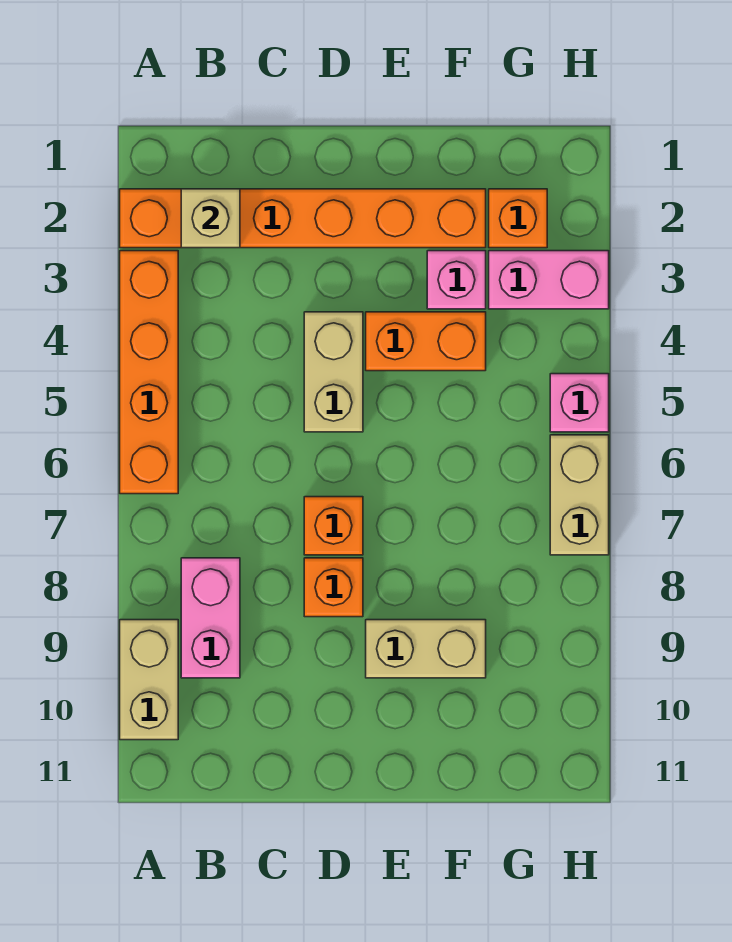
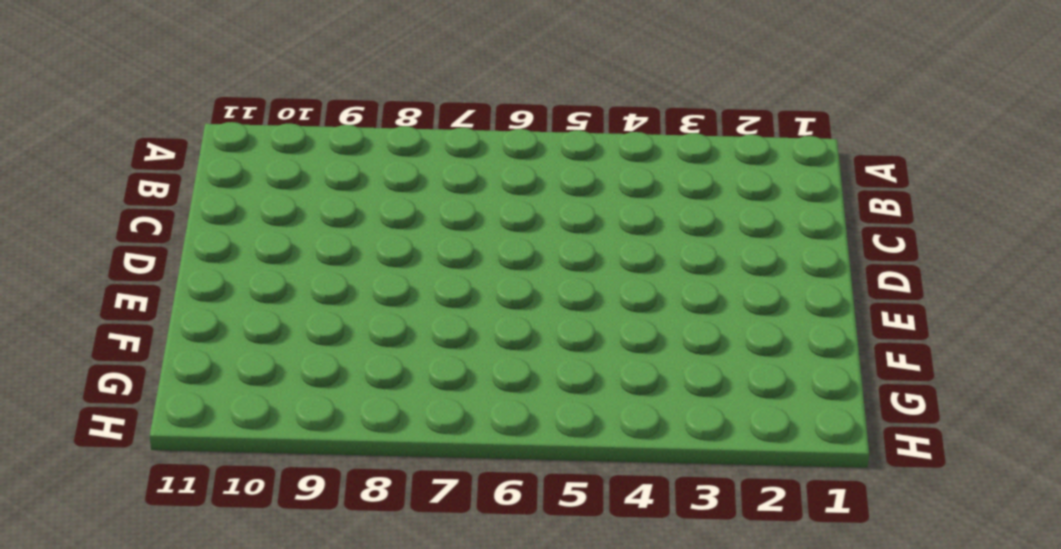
none -> orange 1x6 brick [120,189,486,248]
none -> orange 1x4 brick [120,251,178,494]
none -> tan 1x2 brick [120,620,178,740]

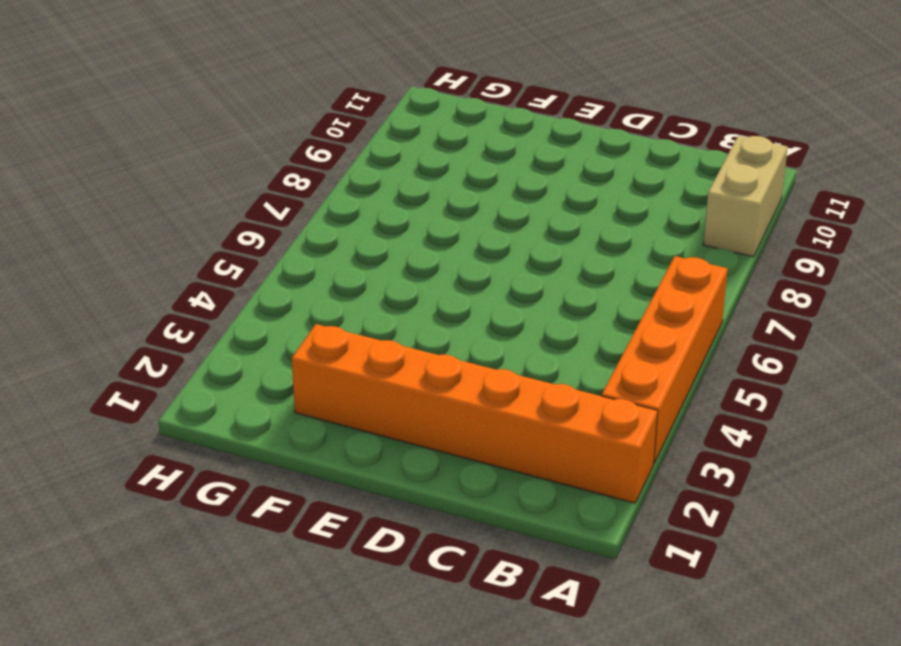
none -> pink 1x2 brick [181,558,240,678]
none -> tan 1x2 brick [304,312,363,432]
none -> orange 1x1 brick [304,497,363,555]

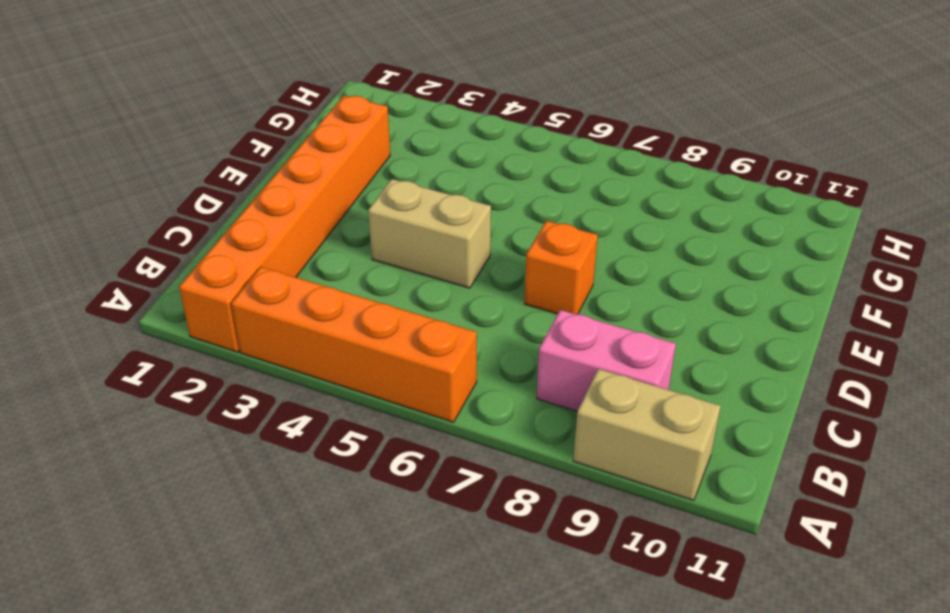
none -> orange 1x1 brick [304,558,363,617]
none -> orange 1x2 brick [366,312,486,371]
none -> tan 1x2 brick [366,620,486,678]

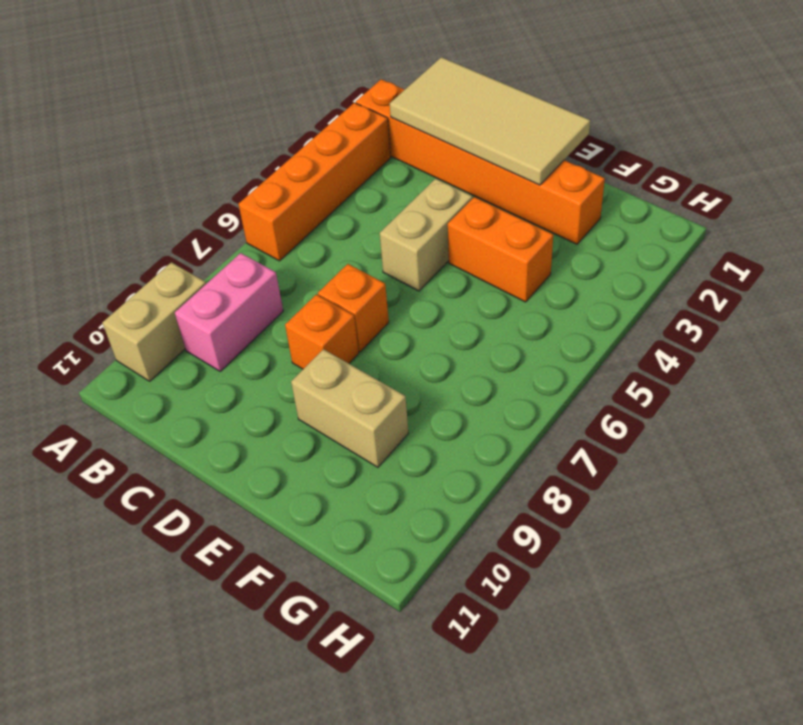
tan 2x4 tile [390,57,590,185] -> tan 1x1 brick [181,189,240,248]
none -> pink 1x1 brick [427,251,486,309]
none -> orange 1x1 brick [489,189,547,248]
none -> pink 1x2 brick [489,251,609,309]

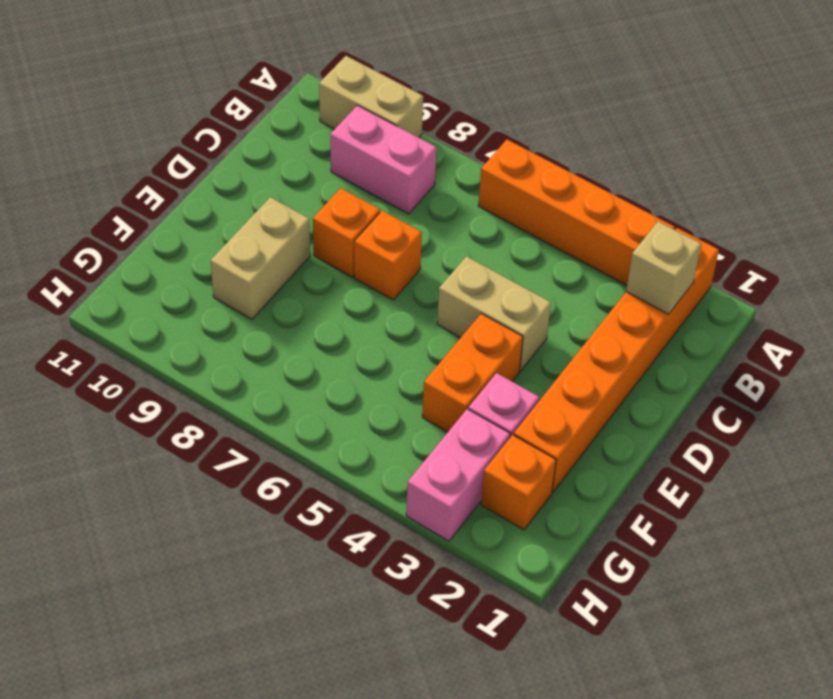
none -> pink 1x1 brick [550,374,609,432]
none -> tan 1x2 brick [550,435,609,555]

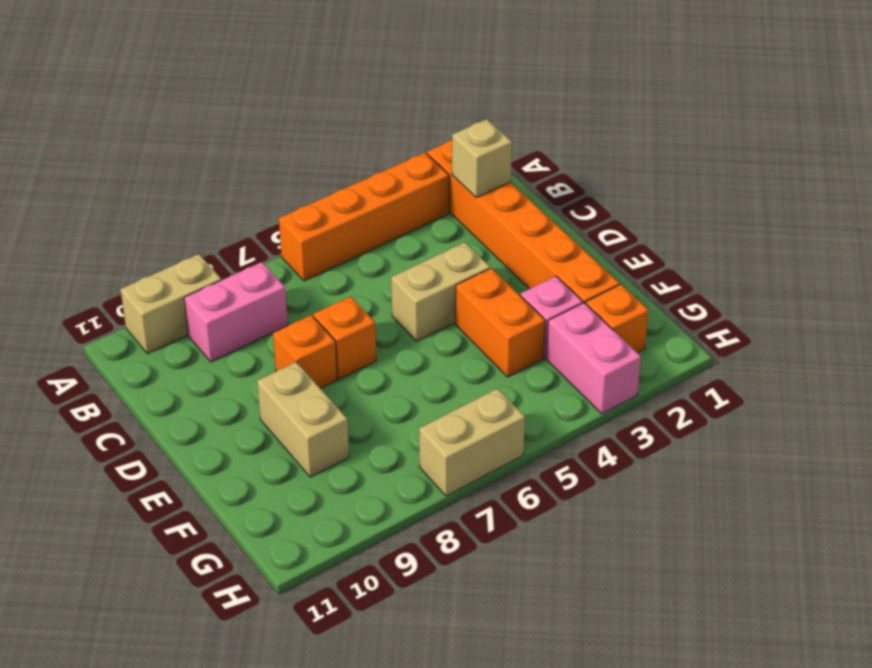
none -> pink 1x1 brick [550,374,609,432]

